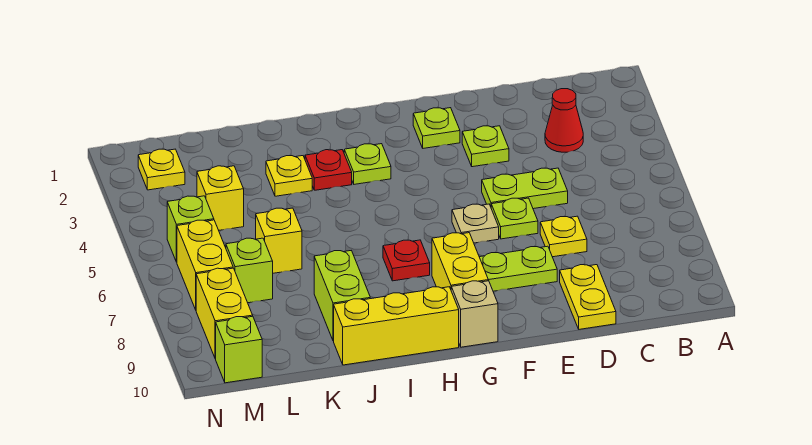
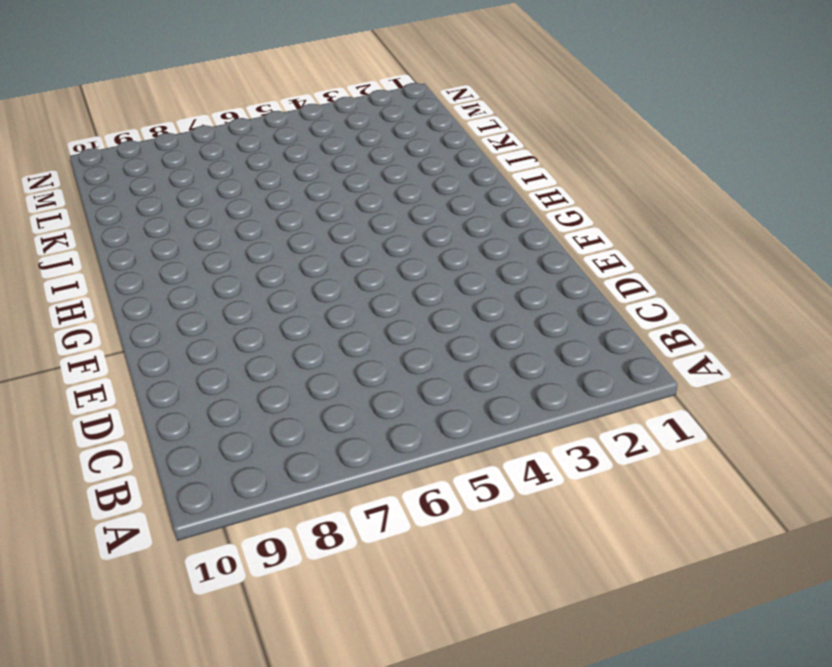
none -> red 1x1 cone [545,89,583,152]
none -> lime 1x2 plate [482,168,568,209]
none -> yellow 1x1 plate [540,216,587,257]

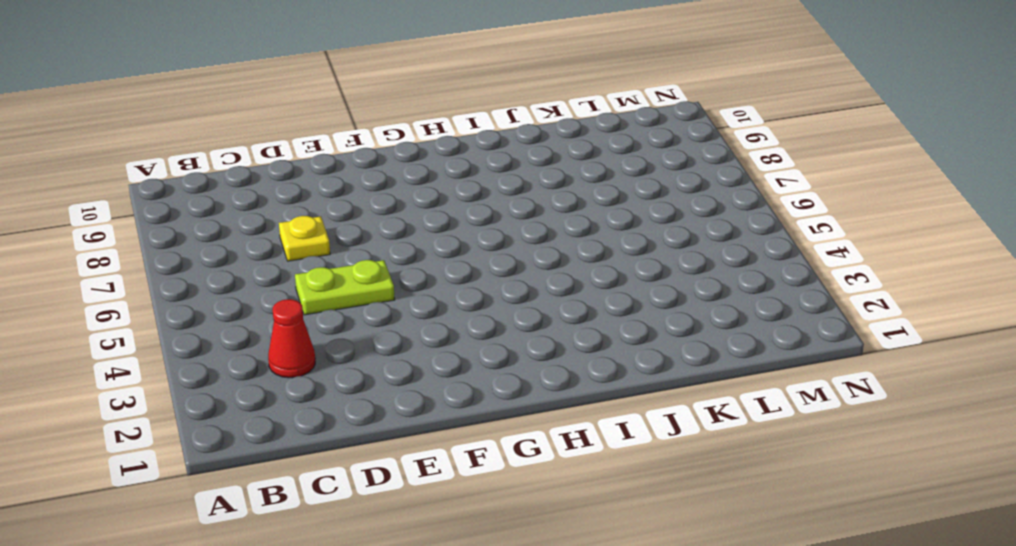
none -> yellow 1x2 plate [560,265,616,329]
none -> lime 1x1 plate [462,126,509,167]
none -> lime 1x1 plate [491,198,538,239]

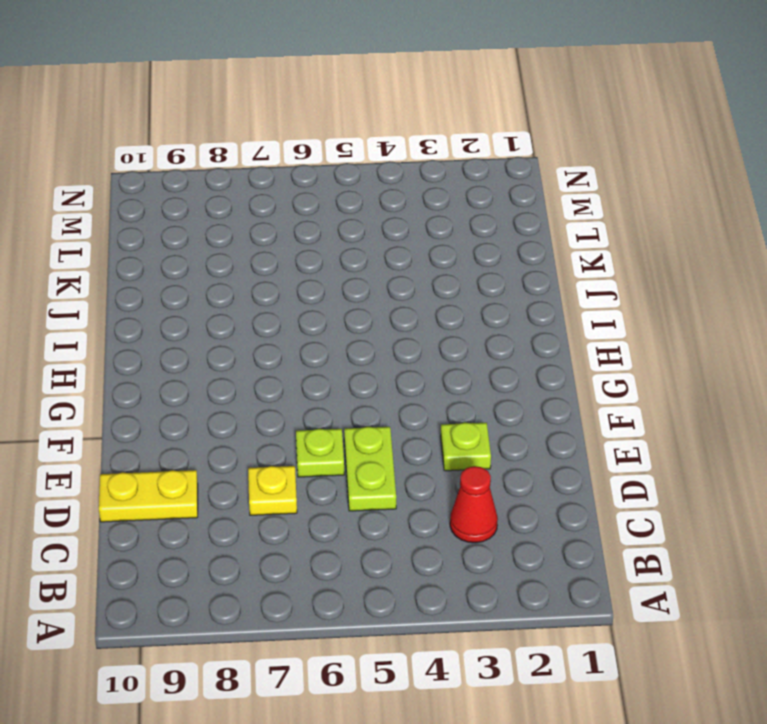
none -> lime 1x2 plate [480,246,557,291]
none -> lime 1x1 plate [413,108,460,148]
none -> tan 1x1 plate [452,204,499,243]

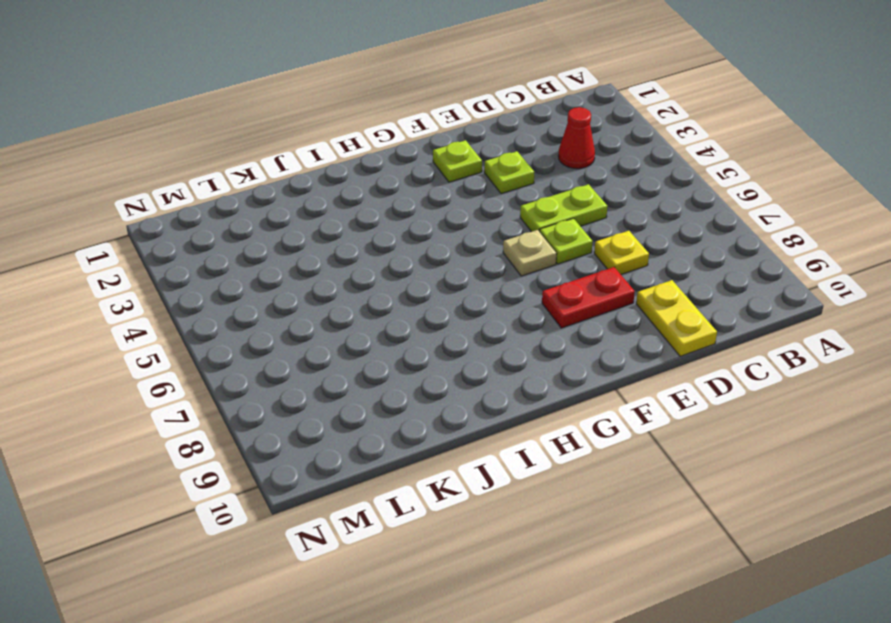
red 1x2 plate [542,267,635,328] -> lime 1x2 plate [480,246,557,291]
none -> yellow 1x2 brick [432,233,488,289]
none -> tan 1x1 brick [451,281,498,347]
none -> lime 1x1 plate [344,144,391,184]

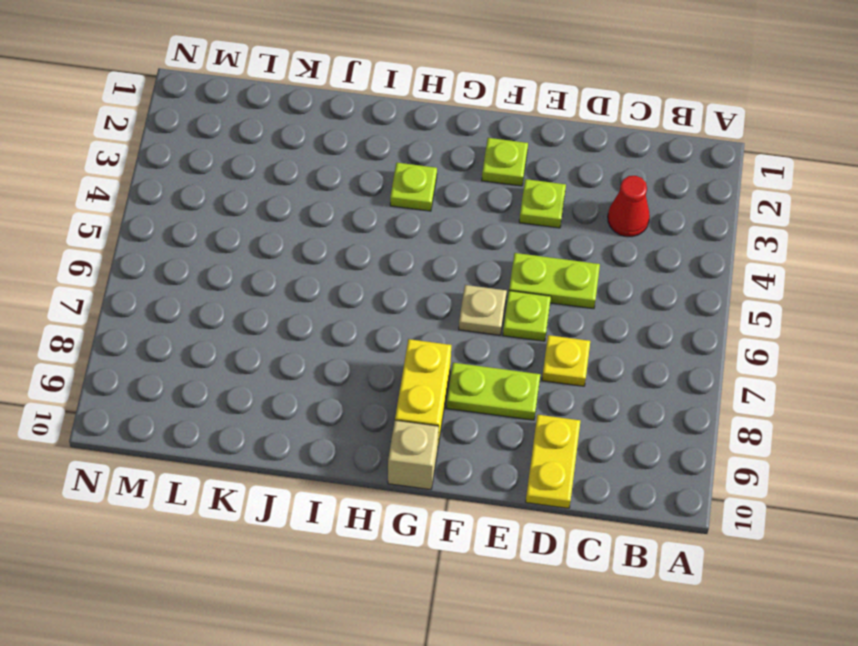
none -> red 1x1 plate [383,240,430,281]
none -> yellow 1x3 brick [334,287,459,365]
none -> red 1x1 plate [305,150,352,190]

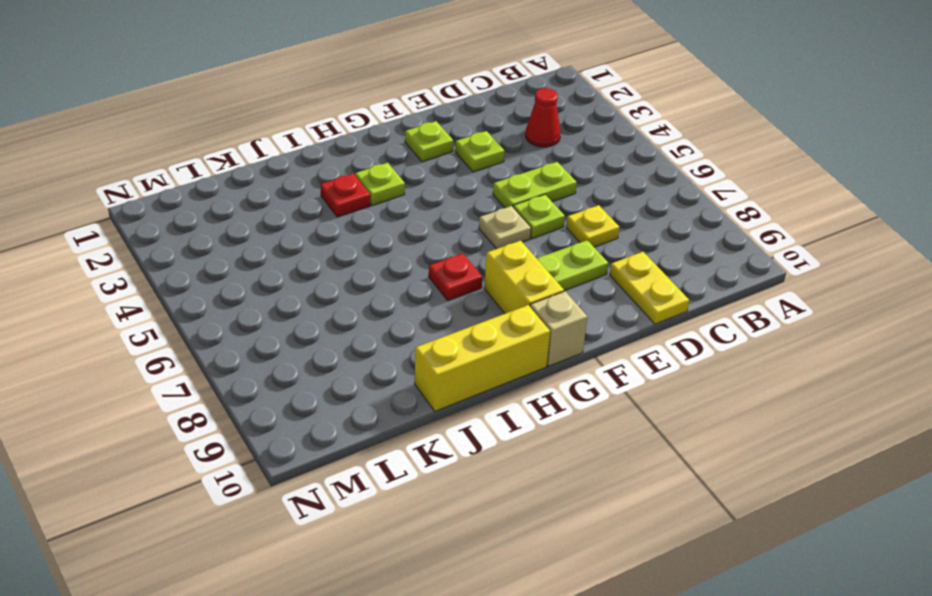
none -> yellow 1x1 plate [266,156,312,196]
none -> lime 1x2 brick [314,251,370,341]
none -> yellow 1x1 brick [256,208,302,273]

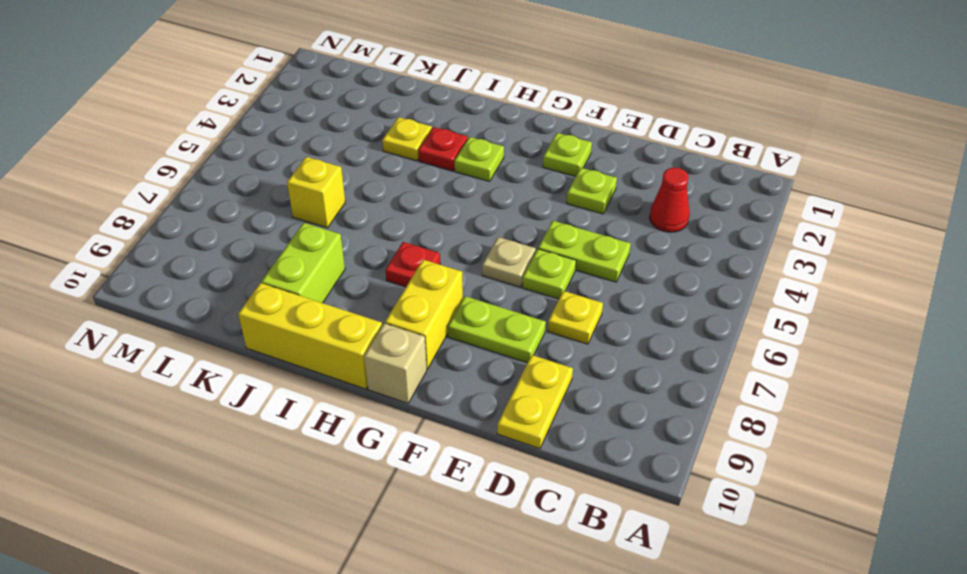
none -> yellow 1x1 brick [197,166,244,230]
none -> lime 1x1 brick [226,238,273,303]
none -> yellow 1x1 plate [138,149,185,190]

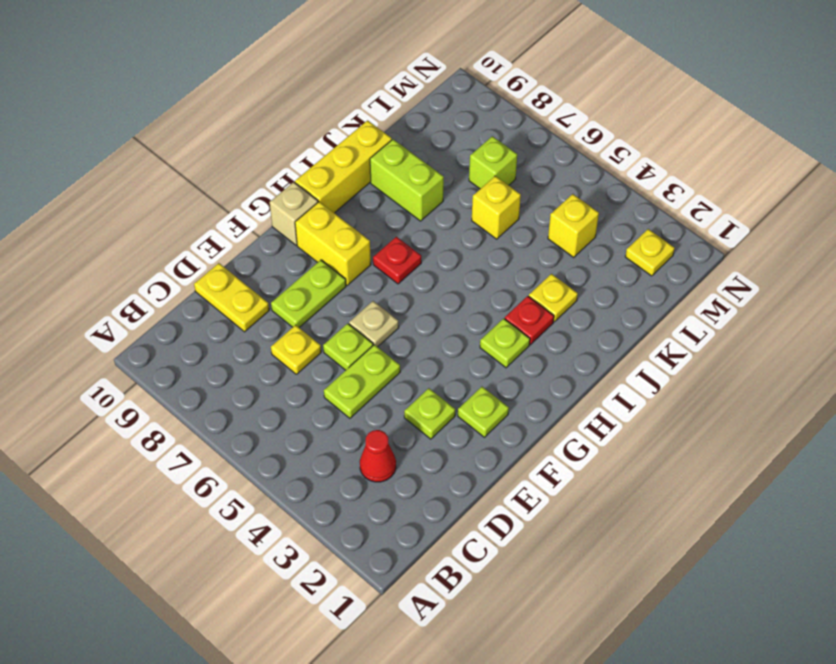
none -> lime 1x1 brick [167,196,214,262]
none -> yellow 1x2 brick [177,220,233,310]
none -> yellow 1x2 brick [196,268,253,359]

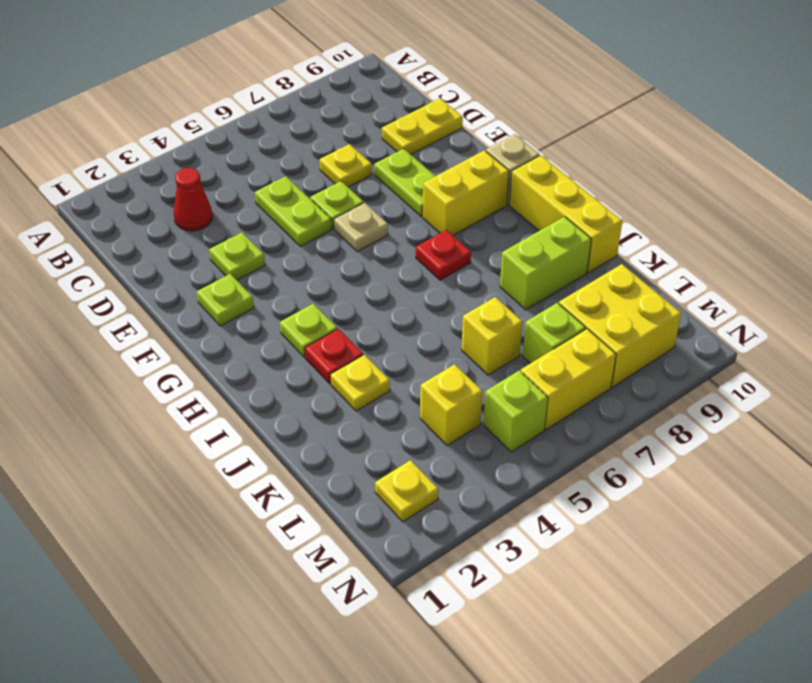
yellow 2x2 brick [559,264,681,387] -> yellow 1x2 brick [196,268,253,359]
none -> lime 1x1 brick [216,316,262,383]

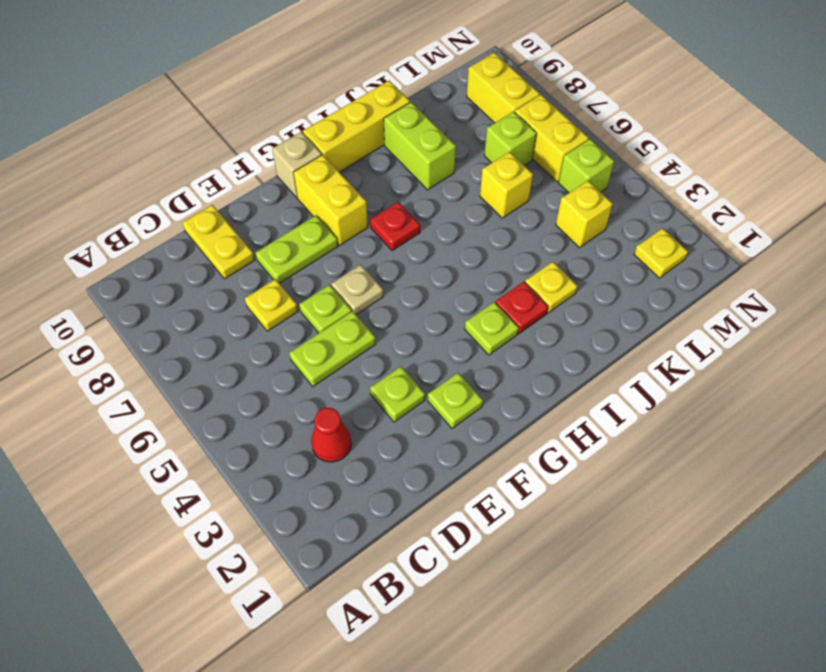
none -> lime 1x1 brick [216,316,262,383]

